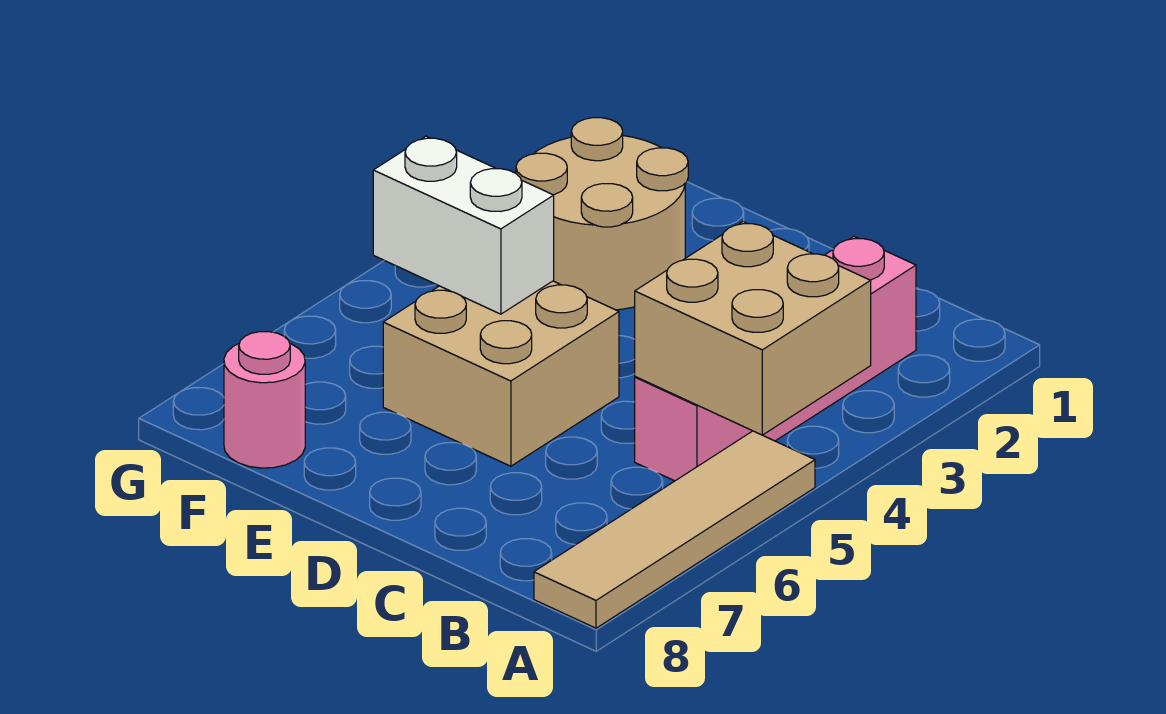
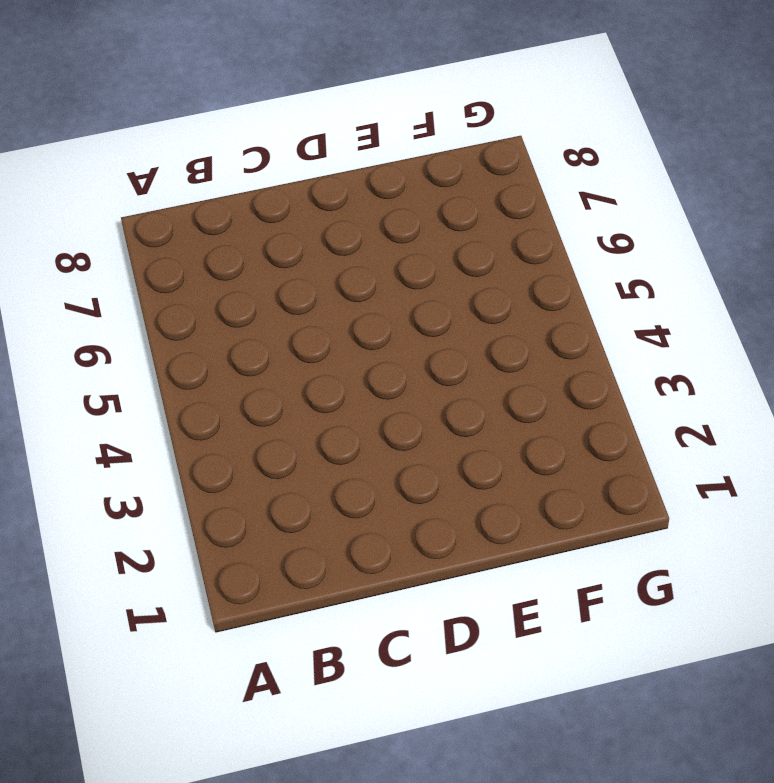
none -> tan 1x4 tile [534,431,815,628]
none -> pink 1x4 brick [635,236,916,481]

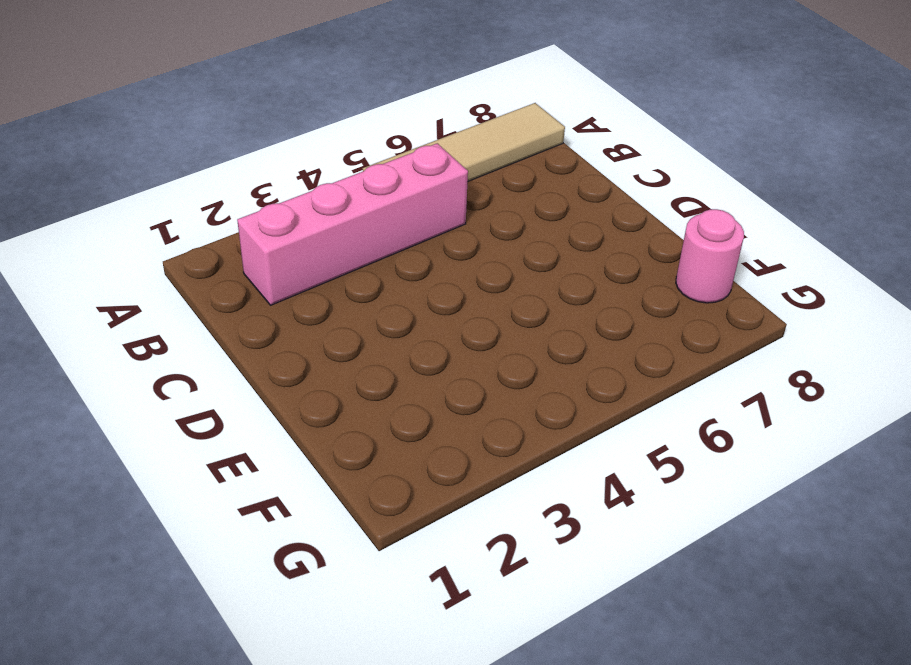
none -> tan 2x2 brick [383,281,619,466]
none -> tan 2x2 round brick [516,118,688,310]

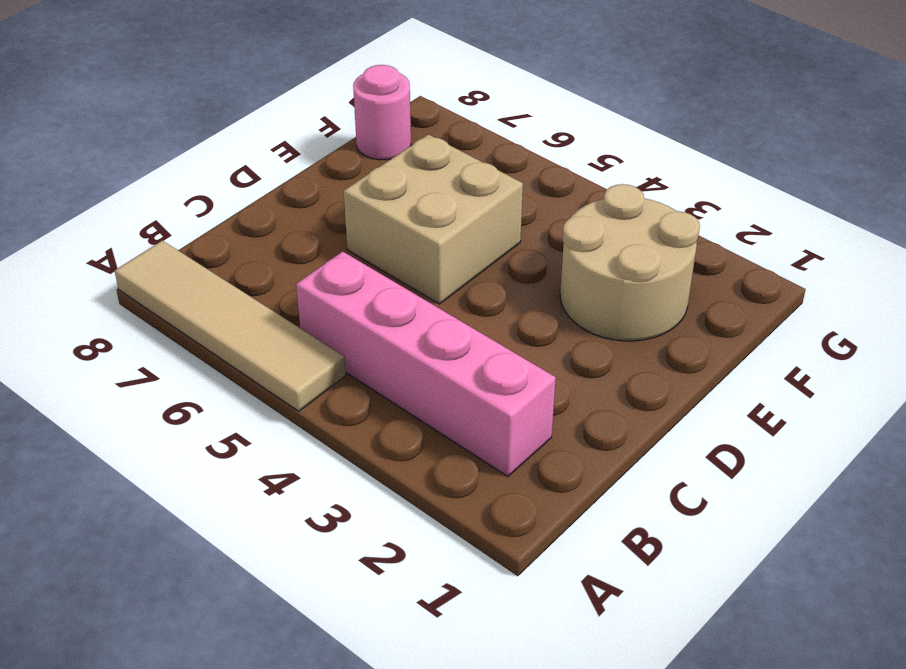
none -> tan 2x2 brick [635,221,871,435]
none -> white 1x2 brick [373,136,554,314]

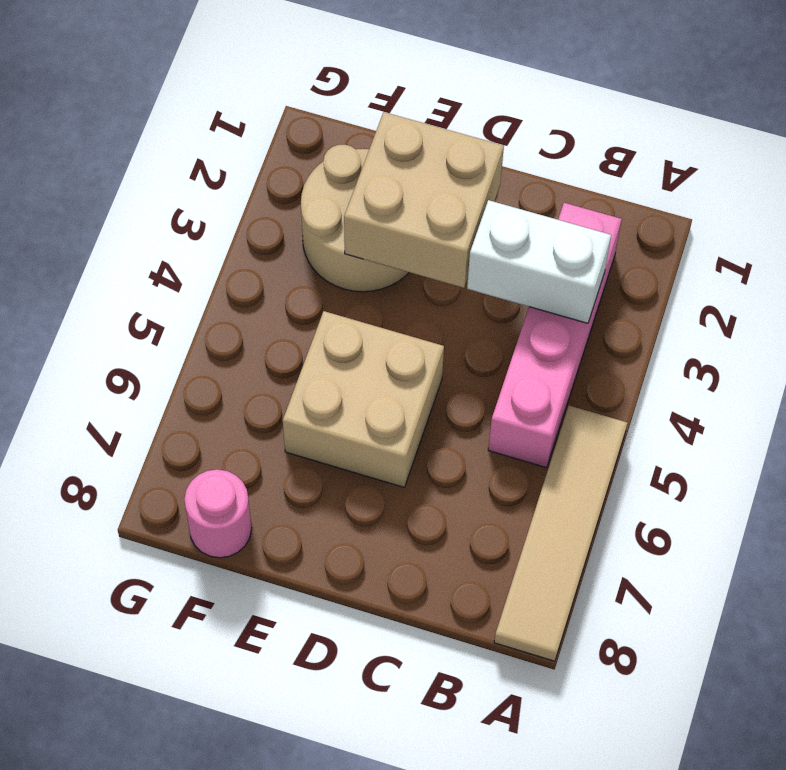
white 1x2 brick [467,200,611,323] -> white 1x2 brick moved to [373,136,554,314]
tan 2x2 brick [344,112,504,288] -> tan 2x2 brick moved to [635,221,871,435]

